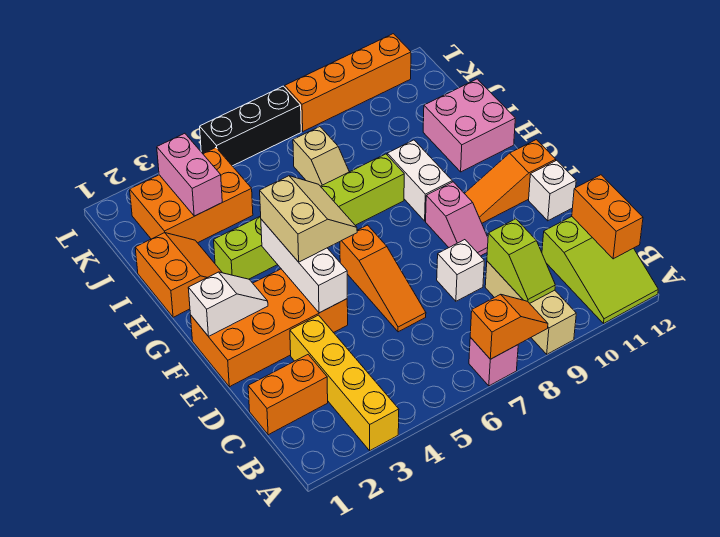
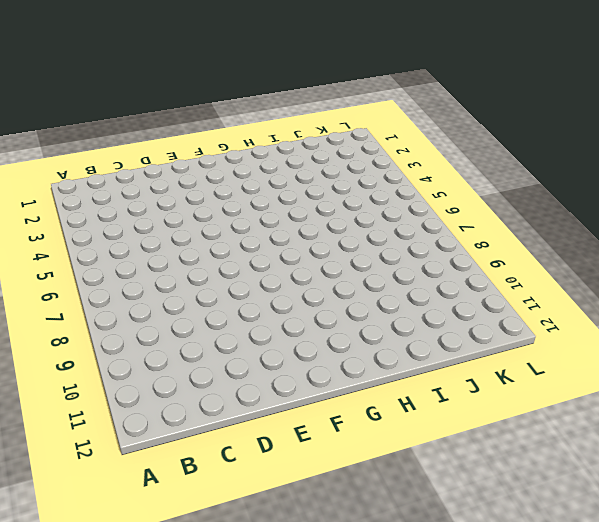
none -> yellow 1x4 brick [290,315,399,451]
none -> pink 1x1 brick [469,337,518,386]
none -> tan 1x3 brick [485,261,576,354]

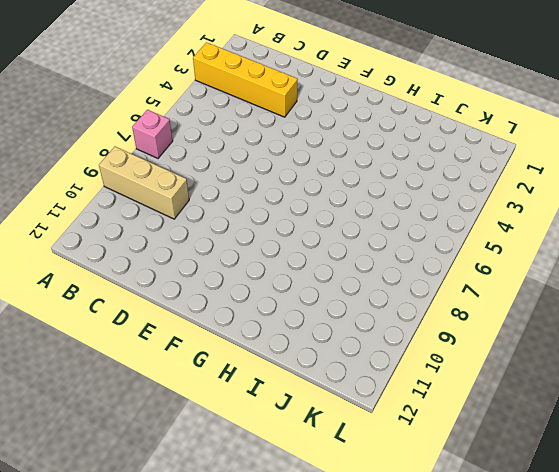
none -> lime 2x3 slope [542,217,658,323]
none -> orange 1x2 brick [248,355,328,435]
none -> orange 1x3 slope [340,225,426,332]

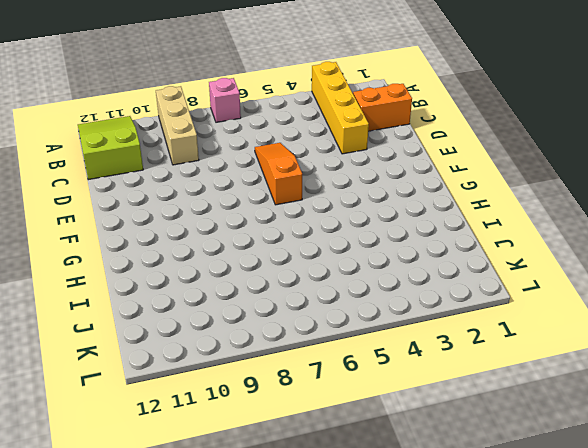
none -> white 1x1 brick [437,240,484,301]
none -> orange 2x4 brick [191,269,348,387]
none -> pink 1x2 slope [426,182,488,256]

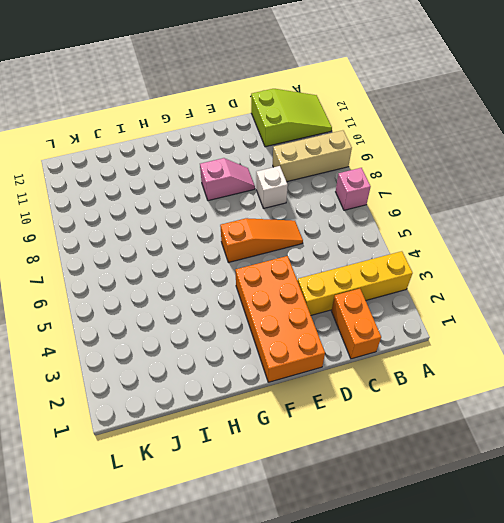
none -> white 1x1 brick [529,160,576,221]
none -> orange 1x3 slope [464,140,556,223]
none -> white 1x2 brick [387,140,452,221]

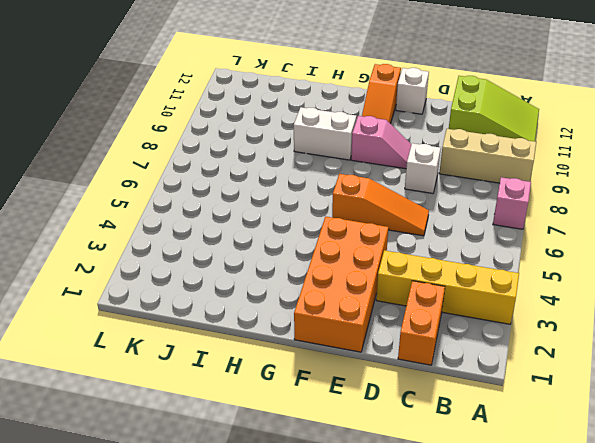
none -> orange 2x2 slope [135,233,222,317]
none -> lime 1x6 brick [214,154,404,279]
none -> pink 2x2 brick [423,79,515,172]

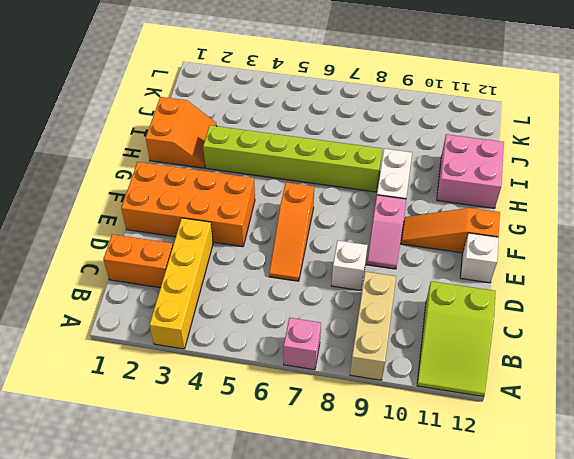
none -> tan 1x2 slope [293,127,349,186]
none -> orange 2x3 brick [130,148,253,243]
none -> black 1x3 brick [200,86,301,166]

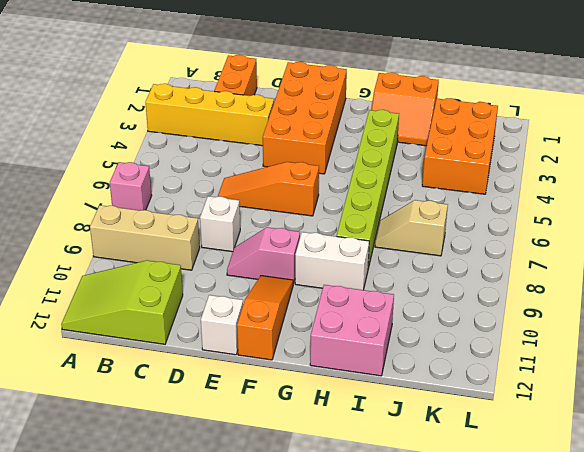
none -> black 1x3 brick [200,86,301,166]
none -> orange 1x4 brick [285,34,411,131]
none -> orange 1x2 slope [470,294,548,359]

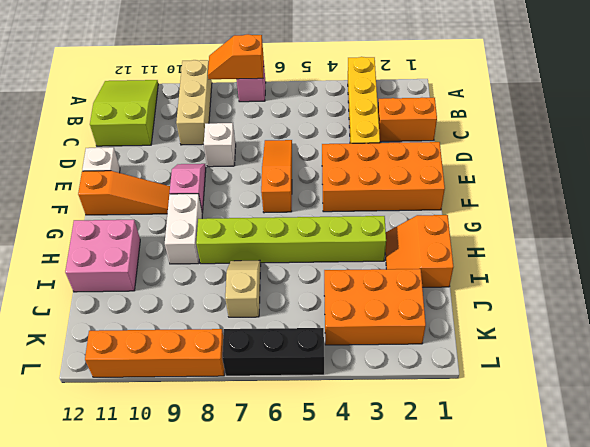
none -> lime 1x2 slope [487,219,555,303]
none -> orange 1x2 brick [572,175,643,259]
none -> white 1x3 brick [261,219,347,313]

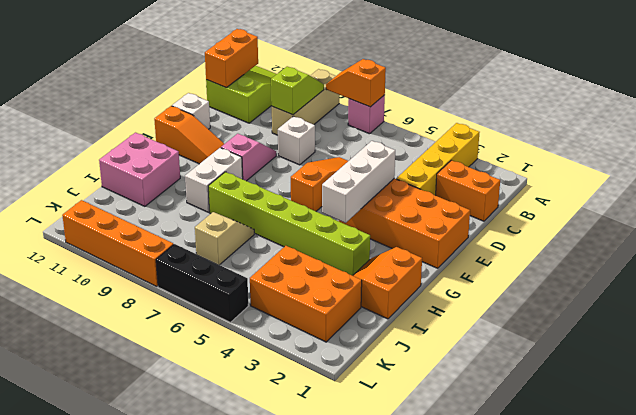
none -> white 1x2 slope [188,272,268,336]
none -> pink 1x2 brick [157,133,222,216]
none -> tan 2x2 slope [260,176,357,262]

